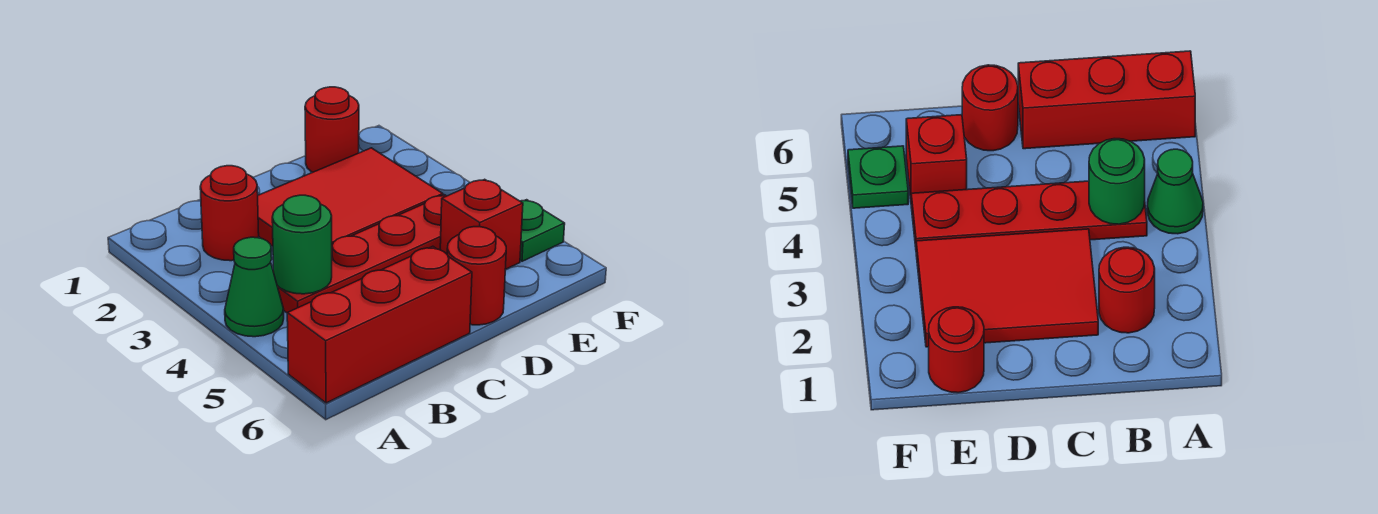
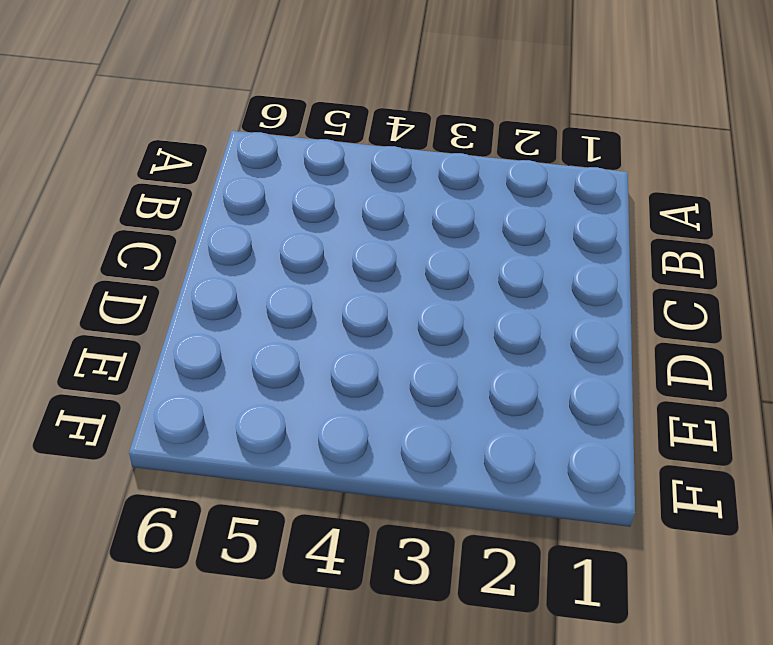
none -> green 1x1 cone [225,237,284,337]
none -> red 1x3 brick [287,246,472,403]

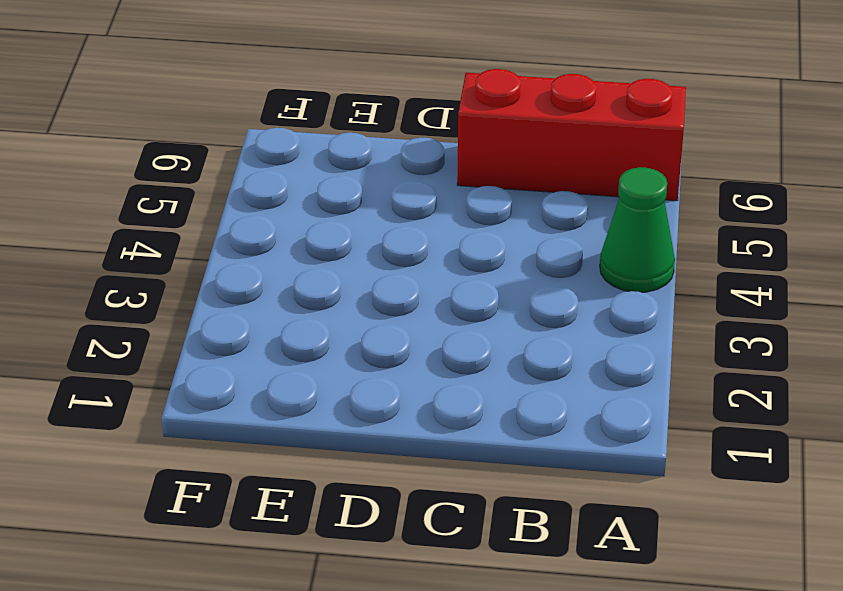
none -> red 1x1 round brick [200,166,259,261]
none -> red 1x4 plate [277,195,446,313]

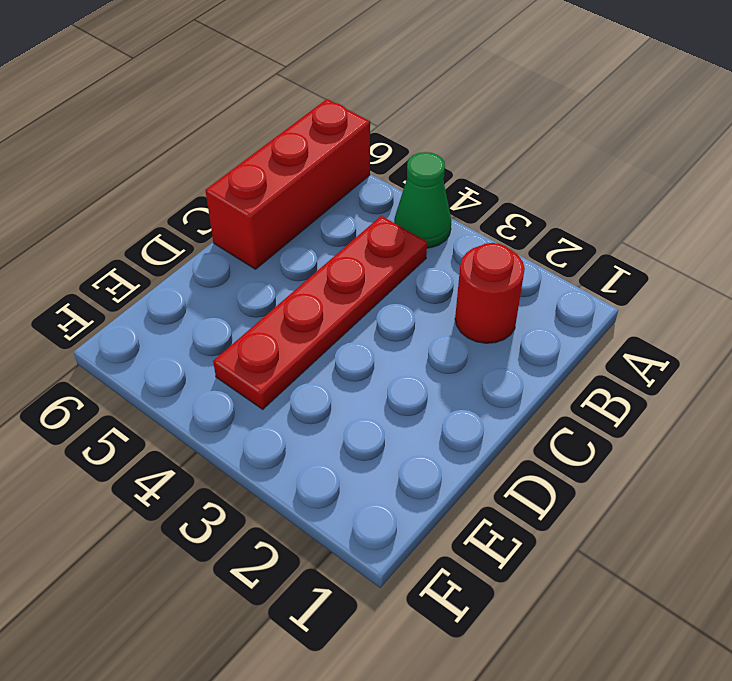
none -> red 2x3 tile [258,148,443,247]
none -> red 1x1 round brick [447,227,506,325]

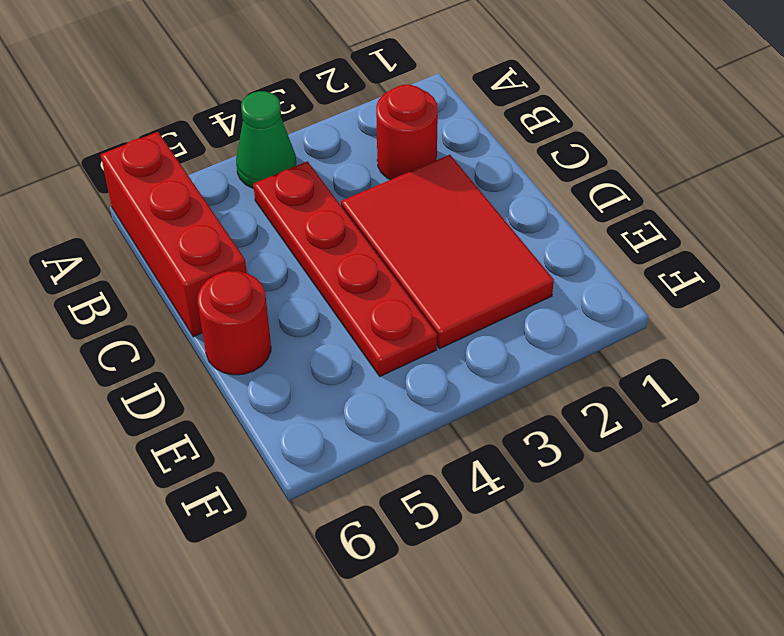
none -> red 1x1 round brick [305,87,359,172]
none -> red 1x1 brick [440,179,523,269]

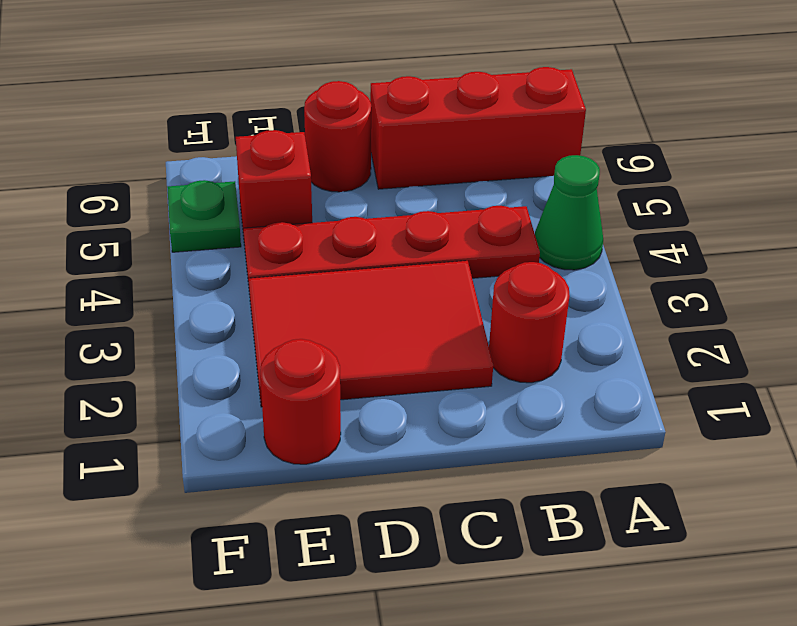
none -> green 1x1 round brick [272,195,332,294]

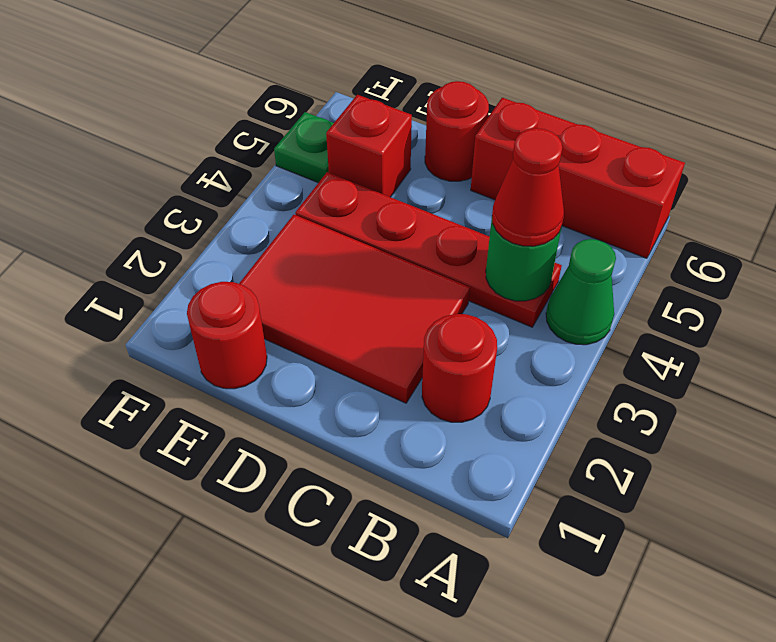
red 1x1 cone [492,128,564,246] -> none

